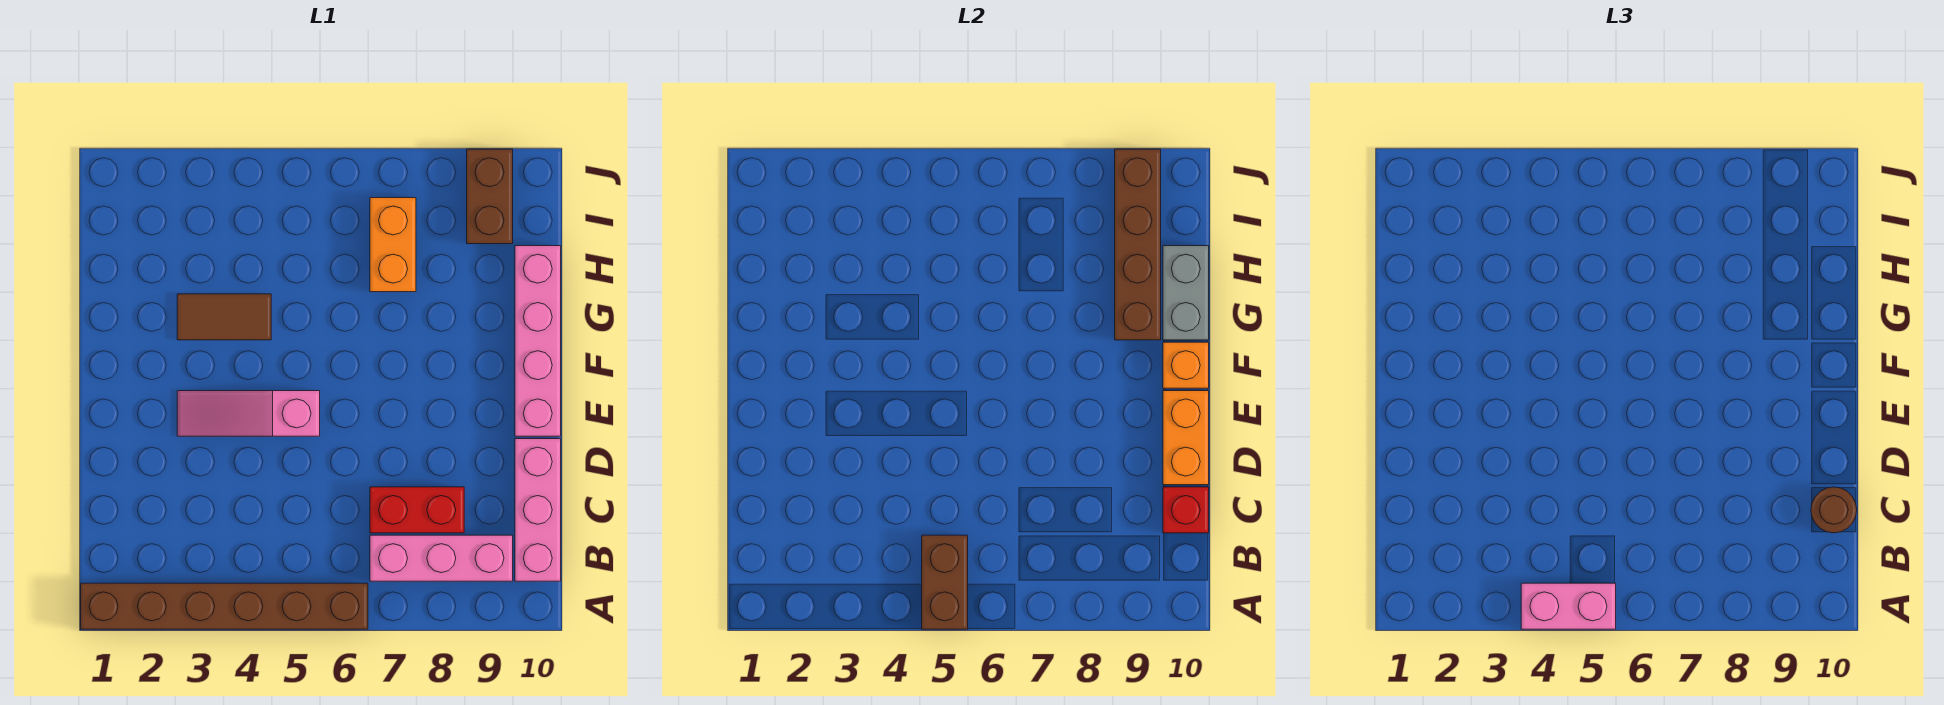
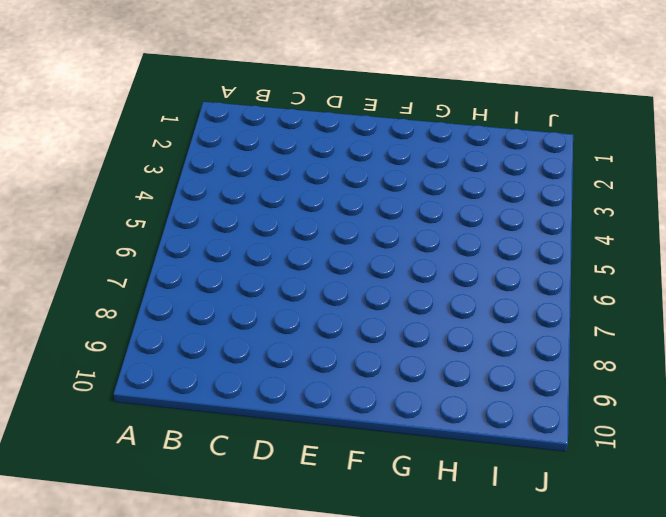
none -> brown 1x6 brick [81,583,368,629]
none -> pink 1x3 brick [370,535,513,581]
none -> pink 1x3 brick [515,439,561,581]

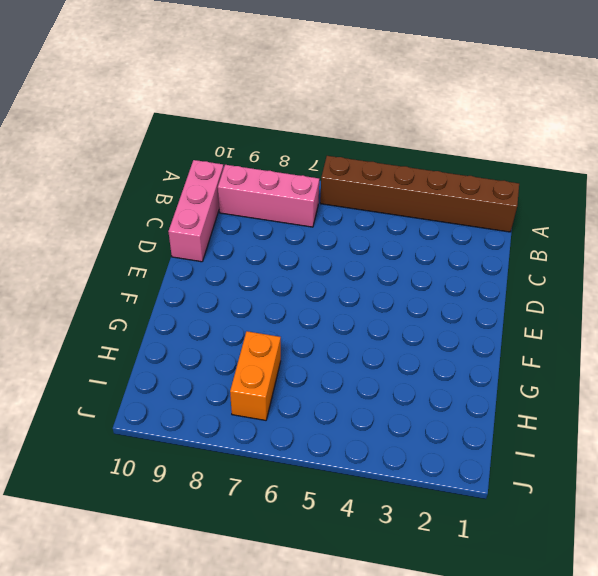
none -> red 1x2 brick [370,487,464,533]
none -> pink 1x3 slope [177,391,320,436]
none -> pink 1x4 brick [515,246,561,436]

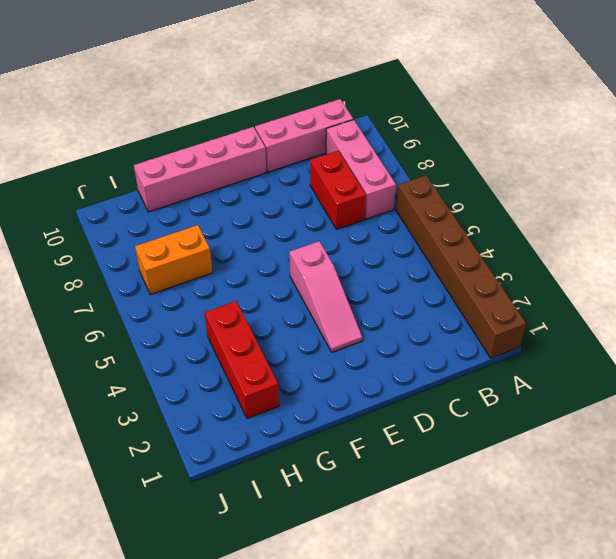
red 1x3 brick [205,301,279,418] -> none
none -> brown 1x2 tile [177,294,271,340]
none -> brown 1x2 brick [467,149,513,244]
none -> brown 1x2 brick [922,535,968,629]

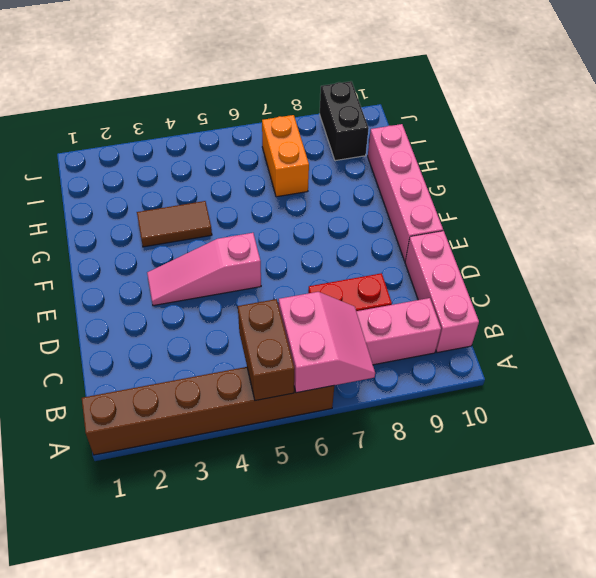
pink 2x2 slope [279,292,375,393] -> none
black 1x2 brick [320,81,369,161] -> brown 1x2 brick [467,149,513,244]
none -> red 1x1 brick [1163,487,1209,533]
none -> orange 1x2 brick [1163,391,1209,485]
none -> orange 1x1 brick [1163,342,1209,388]

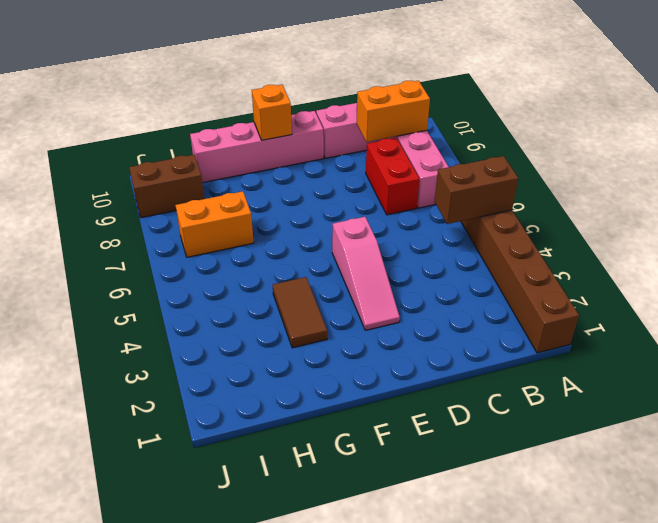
orange 1x2 brick [357,80,430,142] -> orange 1x2 brick moved to [1163,391,1209,485]
none -> red 1x1 brick [1163,487,1209,533]
none -> brown 1x4 brick [1115,149,1161,340]
none -> grey 1x2 brick [1163,246,1209,340]

